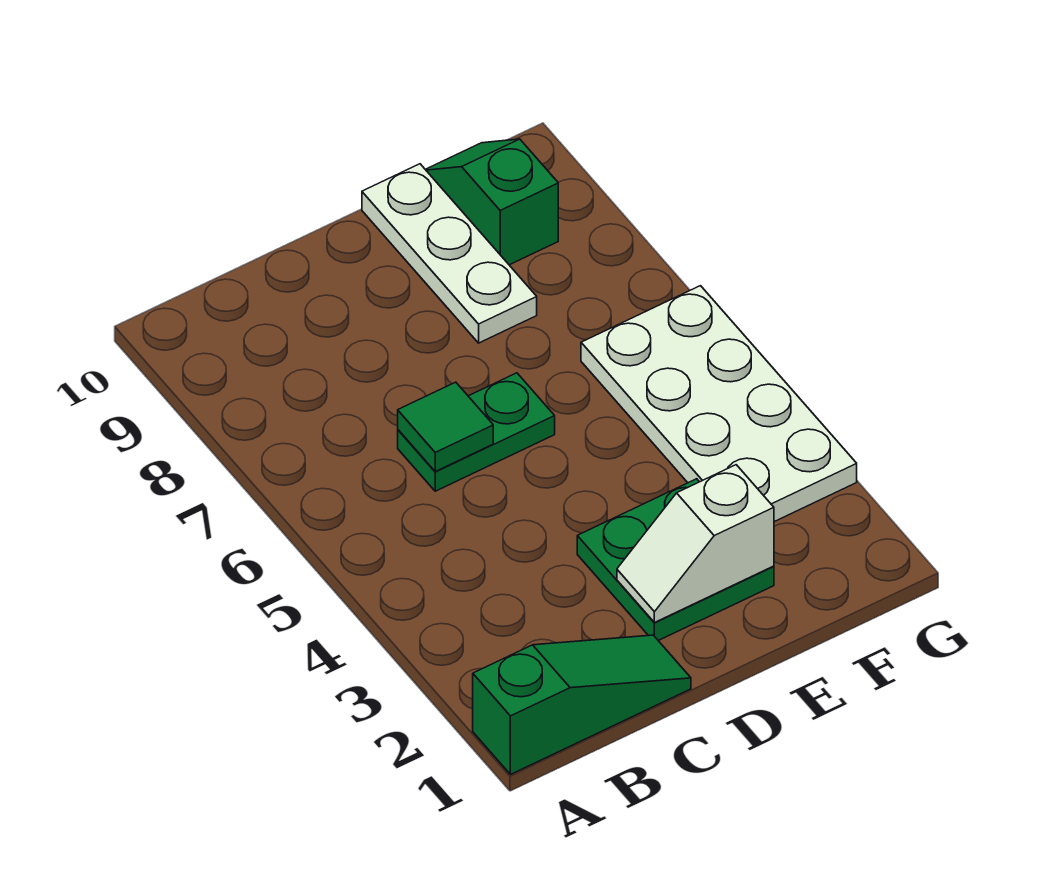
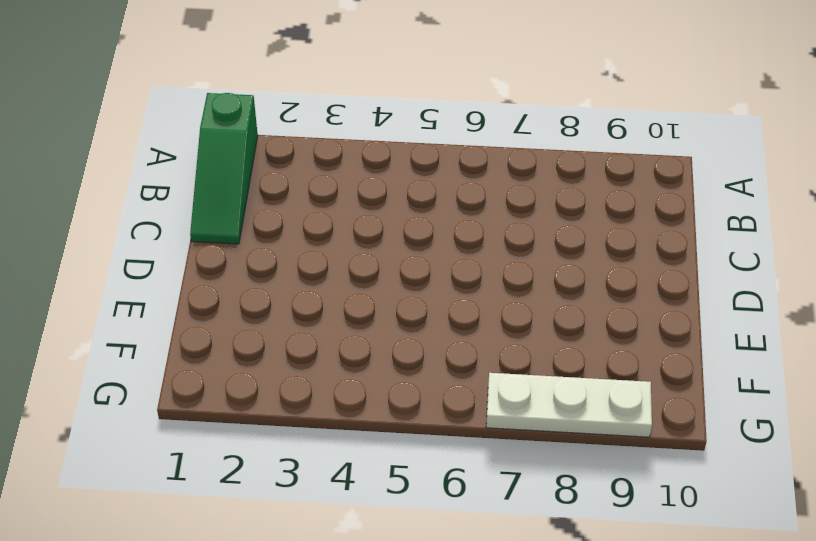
white 1x3 plate [486,373,652,437] -> white 1x3 plate moved to [362,164,537,343]
none -> green 1x2 plate [398,373,555,491]
none -> green 2x2 plate [577,479,774,641]

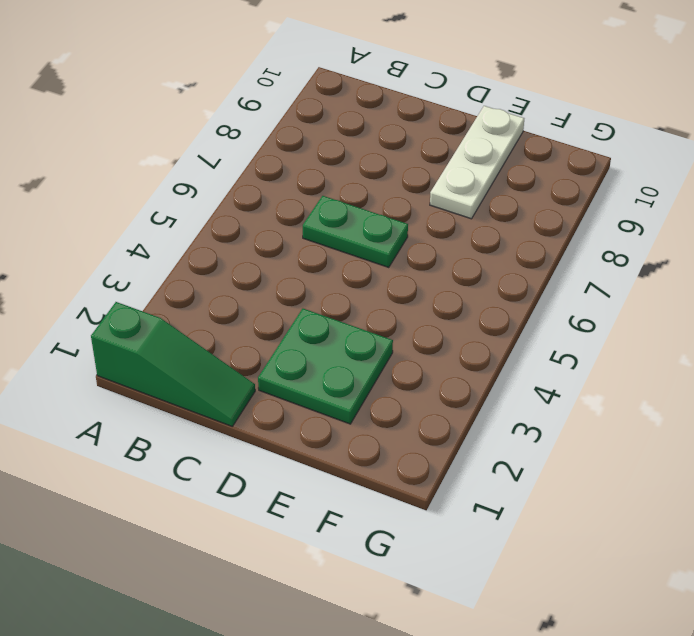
none -> white 2x4 plate [581,286,857,522]
none -> green 1x2 slope [425,139,558,265]

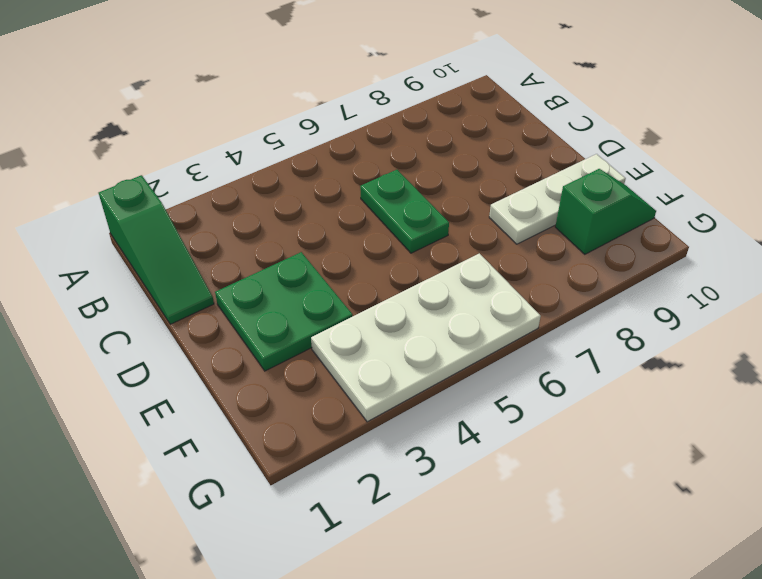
none -> green 1x1 tile [398,382,493,471]
none -> white 1x2 slope [617,465,774,623]

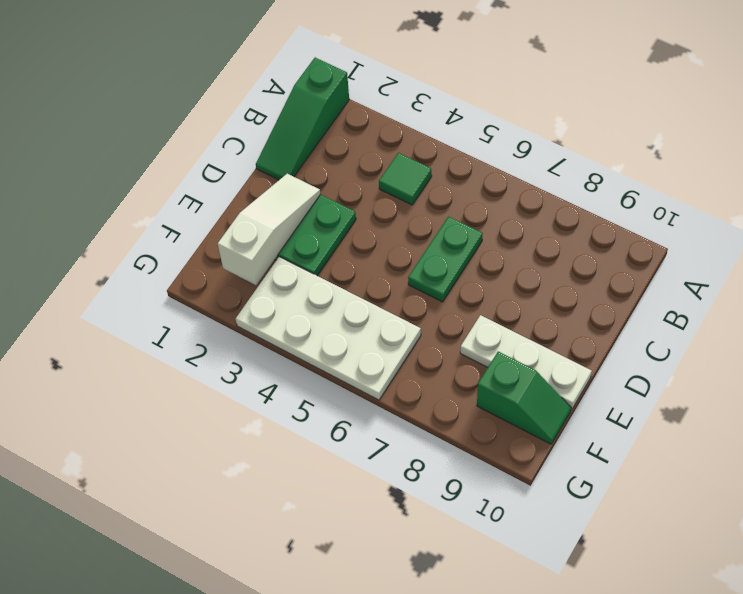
green 1x1 tile [379,153,432,205] -> green 1x1 tile moved to [398,382,493,471]
white 1x3 slope [218,174,320,285] -> white 1x2 slope [617,465,774,623]

